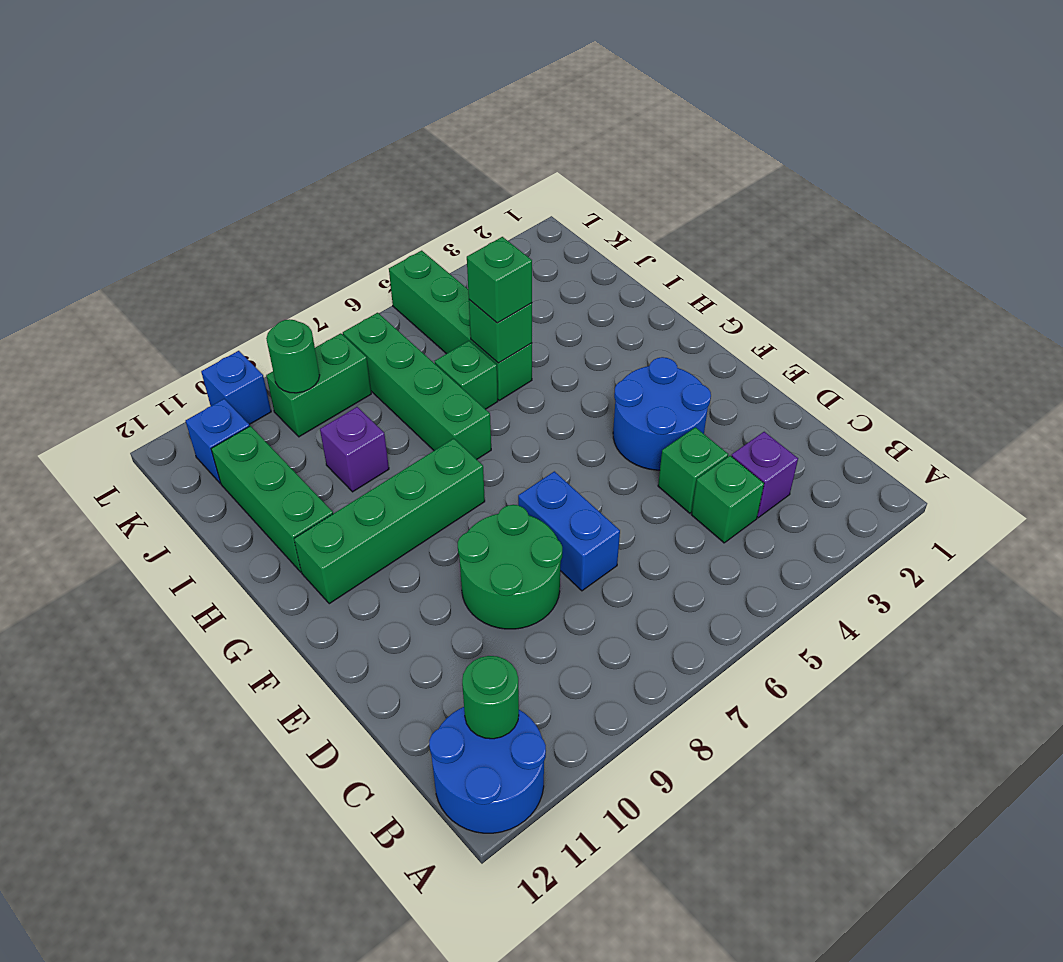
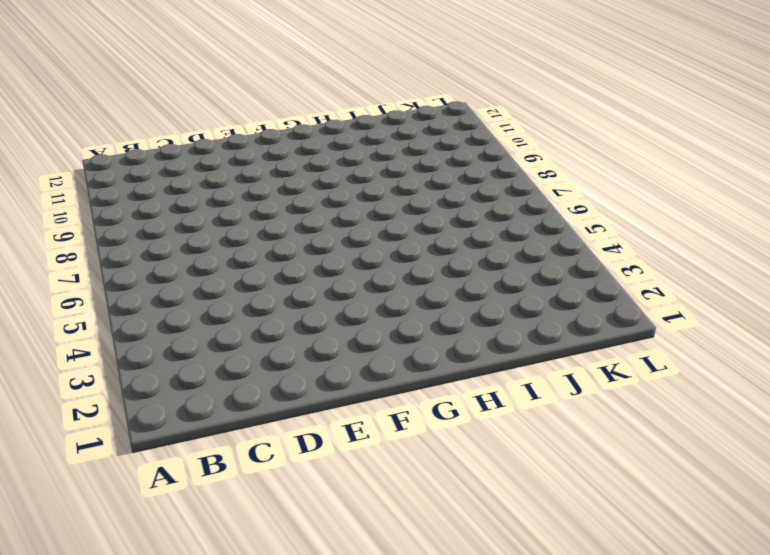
none -> blue 2x2 round brick [429,707,546,833]
none -> purple 1x1 brick [731,432,798,518]
none -> green 1x1 brick [691,456,764,543]

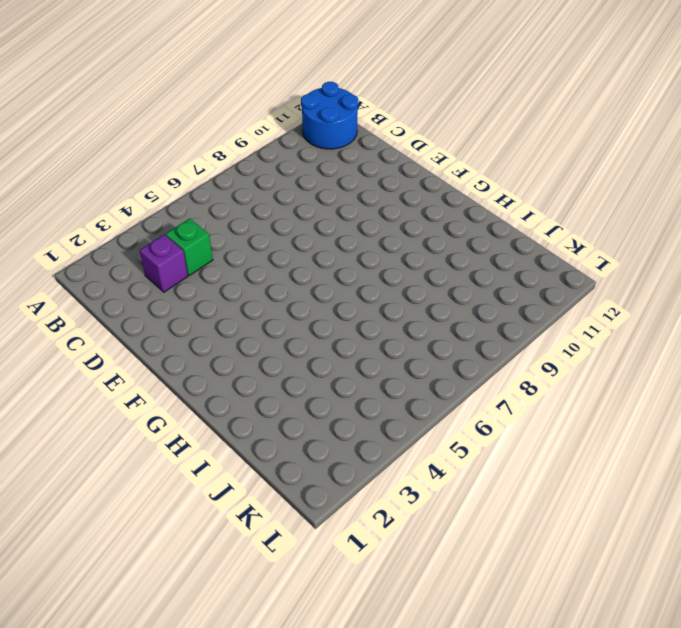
none -> green 1x1 brick [658,427,728,513]
none -> blue 1x2 brick [518,471,620,591]
none -> green 2x2 round brick [458,505,562,629]

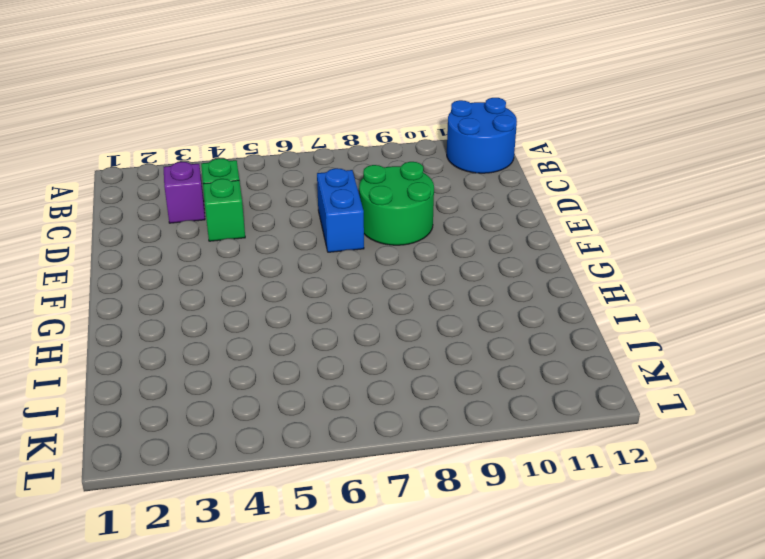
none -> blue 2x2 round brick [613,357,711,470]
none -> green 1x4 brick [294,439,485,604]
none -> green 1x4 brick [343,313,491,459]

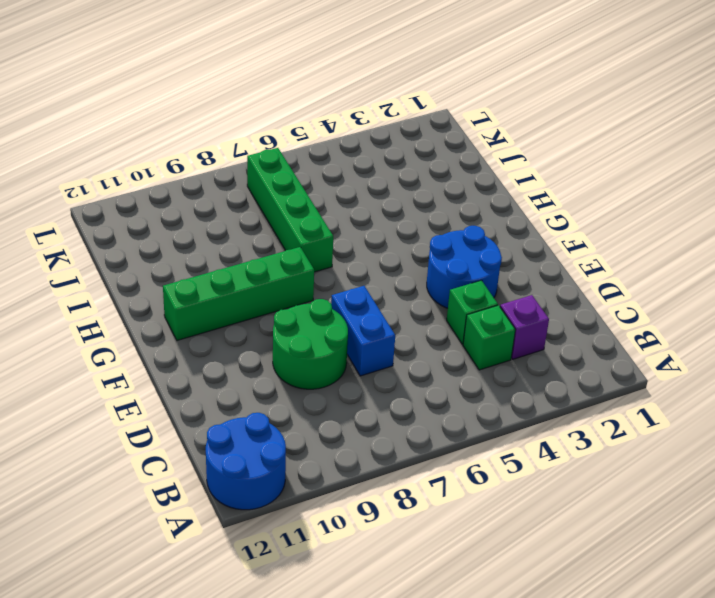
none -> green 1x3 brick [211,426,333,572]
none -> green 1x4 brick [389,251,532,400]
none -> green 1x1 brick [435,341,498,409]

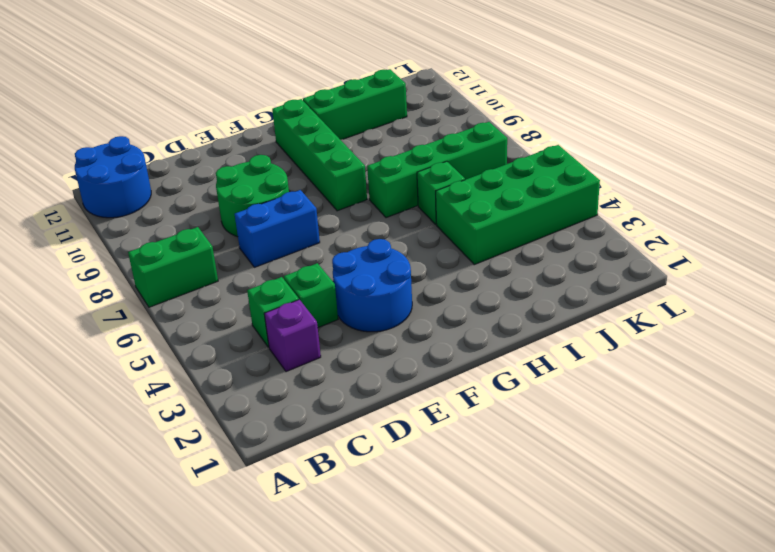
green 1x2 brick [128,227,218,307] -> green 1x2 brick turned to [266,333,371,437]
green 2x4 brick [436,145,600,265] -> green 1x4 brick [389,251,532,400]
none -> purple 1x1 brick [320,407,389,492]
none -> blue 1x1 brick [186,399,249,483]
none -> blue 1x1 brick [201,351,271,425]

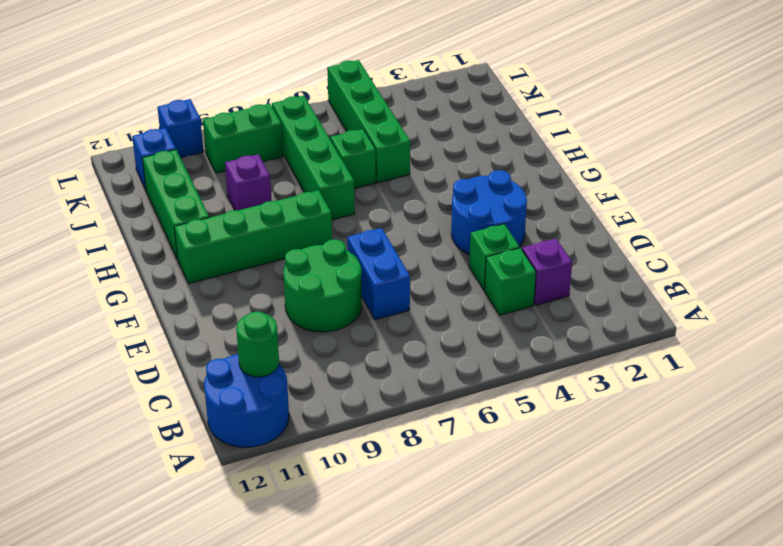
none -> green 1x1 brick [469,300,532,363]
none -> green 1x1 round brick [266,319,320,393]
none -> green 1x1 brick [467,237,532,323]

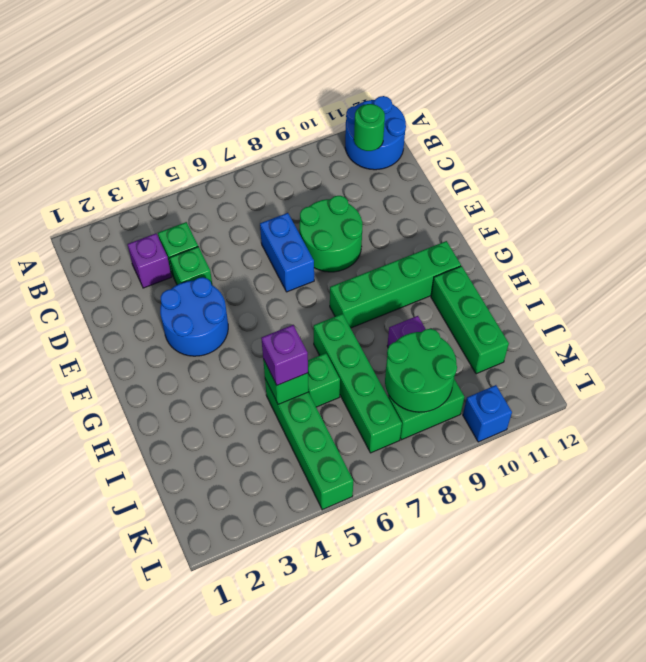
purple 1x1 brick [261,325,308,385] -> green 1x1 brick [467,237,532,323]
green 2x2 round brick [385,329,457,412] -> green 1x1 round brick [266,319,320,393]
none -> blue 1x1 brick [186,399,249,483]

